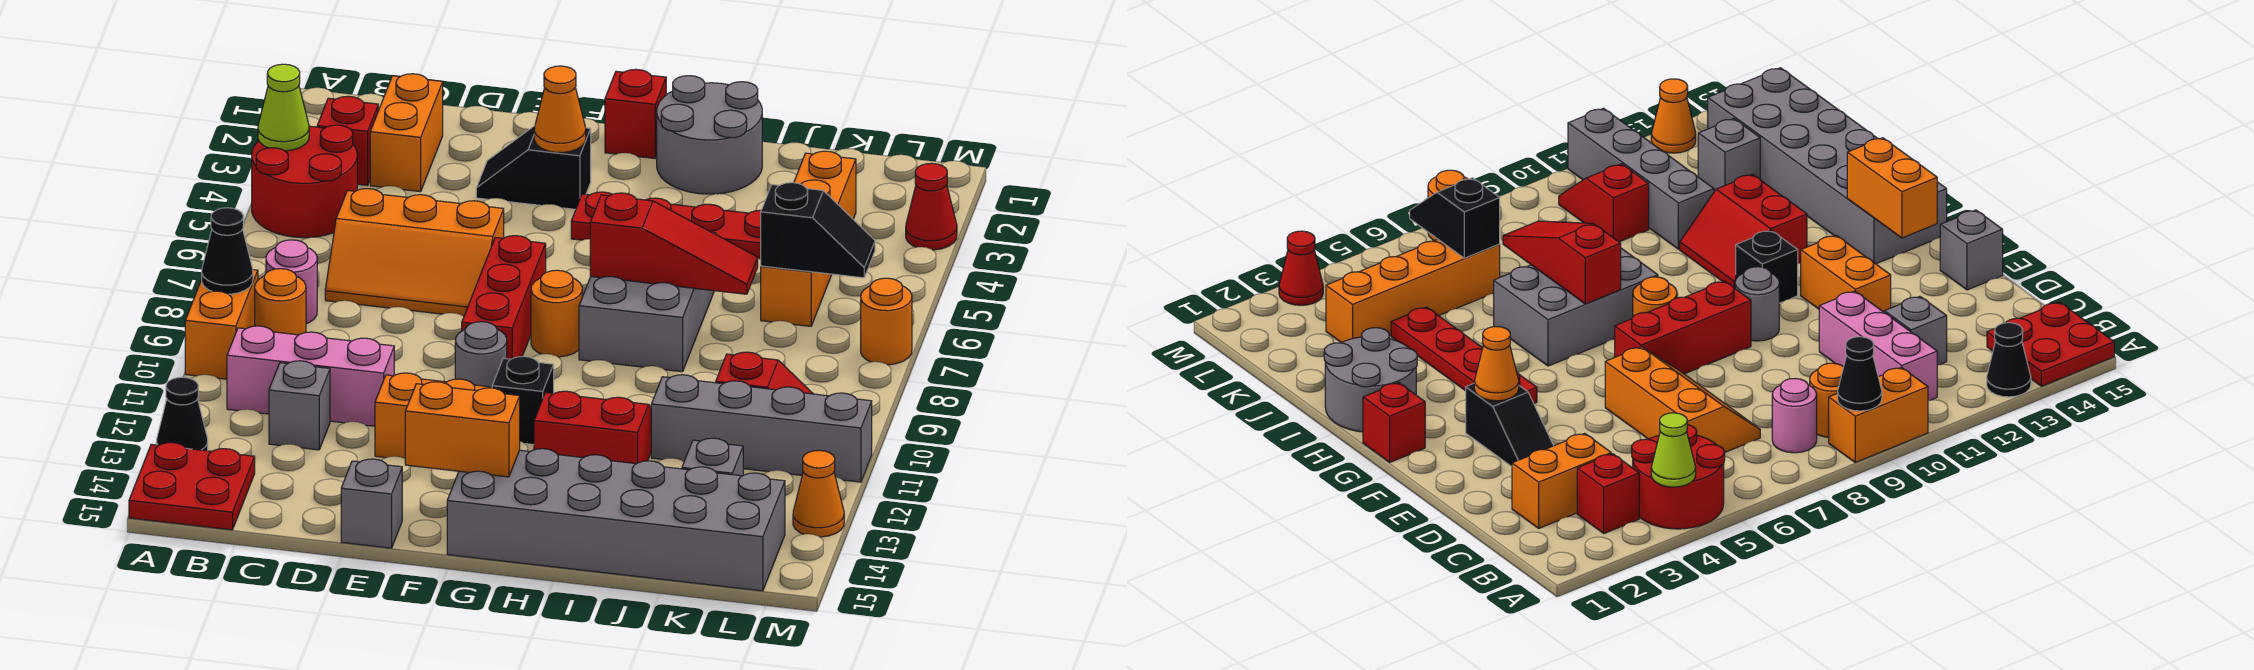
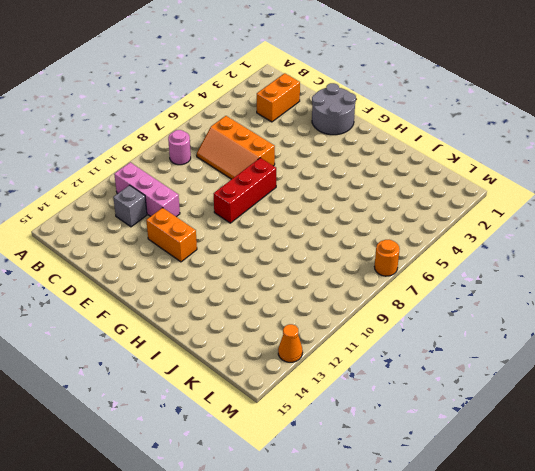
grey 2x2 round brick [312,83,356,135] -> grey 2x2 round brick moved to [657,76,762,194]
none -> red 2x2 round brick [252,125,357,238]
none -> orange 1x2 brick [185,270,258,379]
none -> black 1x1 cone [156,377,208,451]
none -> red 2x2 plate [129,442,255,530]

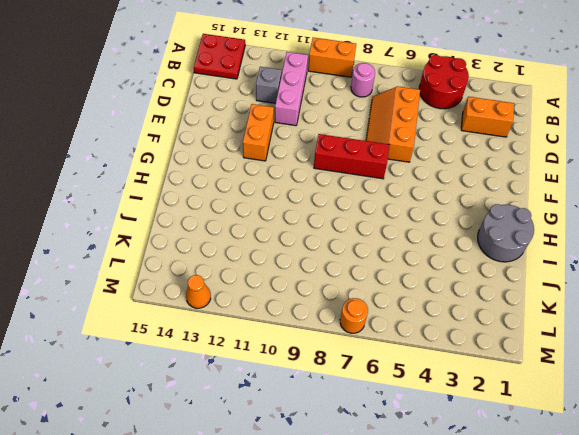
none -> black 1x1 cone [156,377,208,451]
none -> red 1x1 brick [317,96,378,185]
none -> orange 1x1 round brick [255,269,306,335]
none -> black 1x2 slope [476,126,591,209]

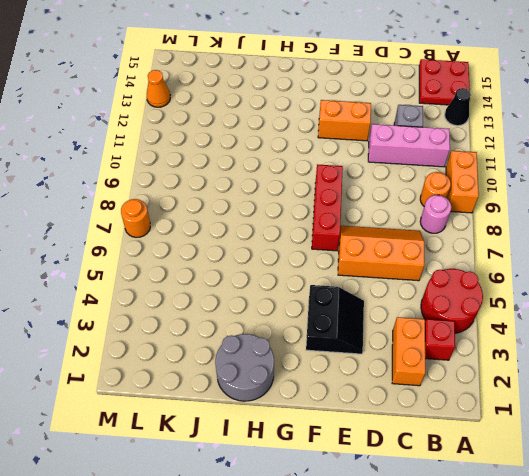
black 2x2 slope [306,285,364,354] -> black 1x2 slope [476,126,591,209]
none -> grey 1x1 brick [341,459,402,548]
none -> grey 1x1 round brick [455,322,507,388]
none -> red 1x1 brick [605,69,666,159]
none -> red 1x4 plate [571,192,761,259]

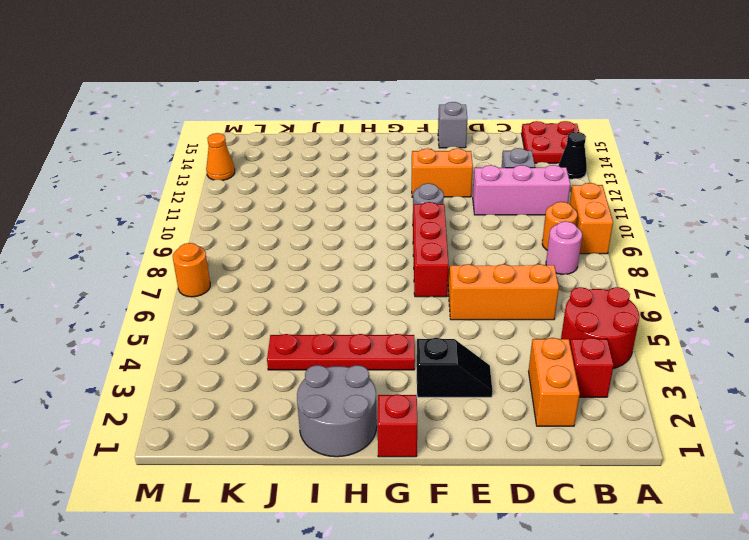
none -> orange 1x1 round brick [531,270,582,357]
none -> black 1x1 brick [492,356,554,445]
none -> grey 2x6 brick [447,449,785,591]
none -> grey 2x3 brick [579,232,716,372]

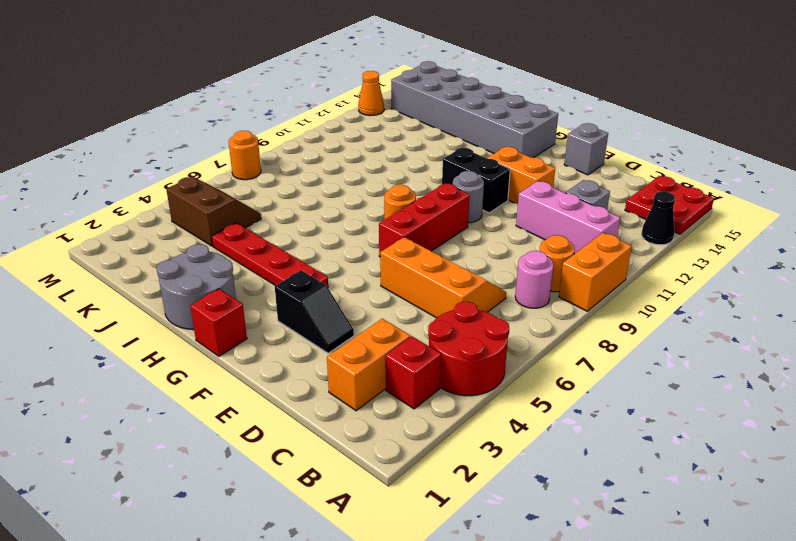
black 1x2 brick [442,148,510,213] -> black 1x1 brick [492,356,554,445]
brown 2x2 slope [166,177,261,246] -> orange 1x4 brick [761,151,856,326]
none -> grey 2x3 brick [579,232,716,372]
none -> red 2x2 slope [534,391,651,464]
none -> grey 1x4 brick [651,375,872,482]
none -> red 1x2 slope [716,352,813,394]

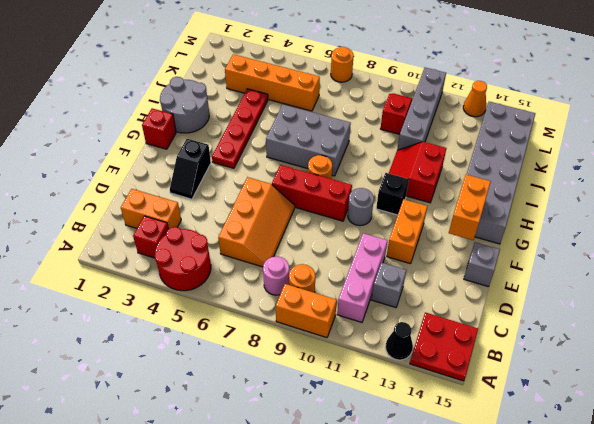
none -> grey 1x1 brick [682,438,743,476]
none -> red 1x1 cone [906,163,957,250]
none -> lime 1x1 cone [258,64,309,151]
none -> black 1x1 cone [202,208,253,294]

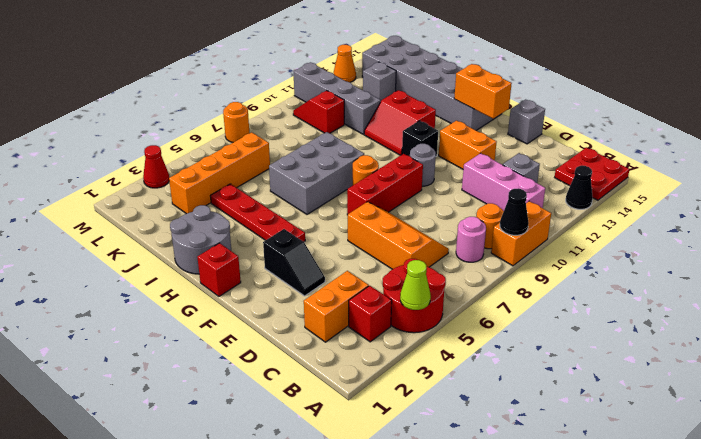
none -> orange 1x1 cone [534,66,586,153]
none -> red 1x3 slope [590,193,758,294]
none -> black 1x2 slope [761,183,875,278]

